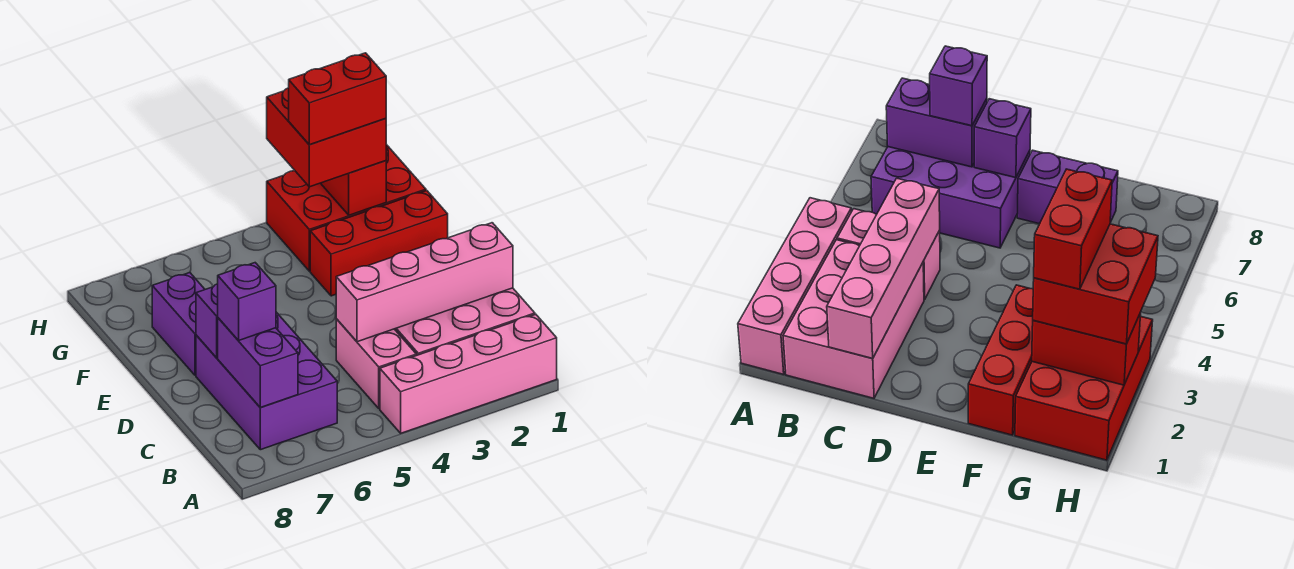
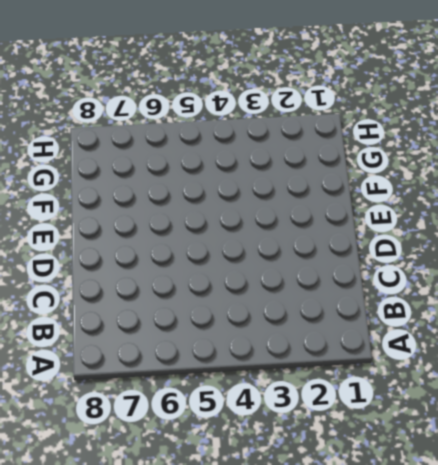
none -> pink 1x4 brick [380,314,557,433]
none -> pink 2x3 brick [395,288,535,355]
none -> pink 1x2 brick [336,319,416,409]

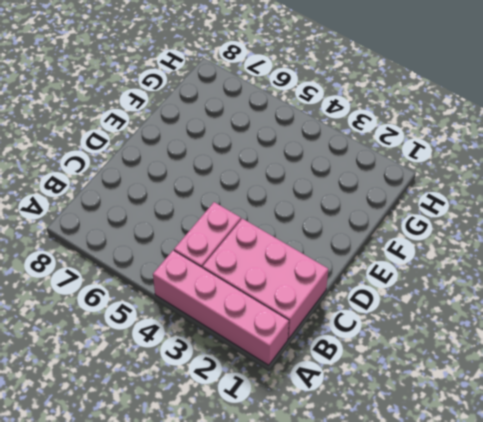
none -> purple 2x3 brick [196,312,337,450]
none -> purple 1x2 brick [152,273,205,375]
none -> red 1x3 brick [310,191,448,296]

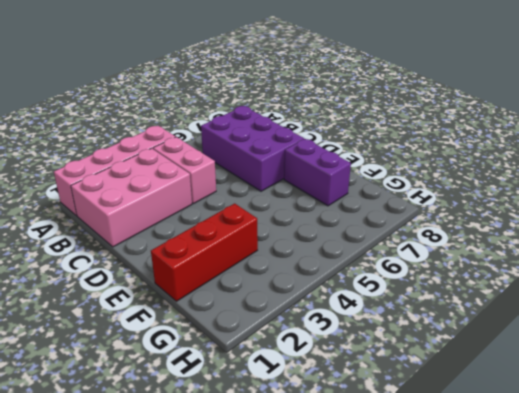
none -> red 2x3 brick [267,145,426,271]
none -> purple 1x2 brick [218,318,298,407]
none -> pink 1x4 brick [336,223,513,342]

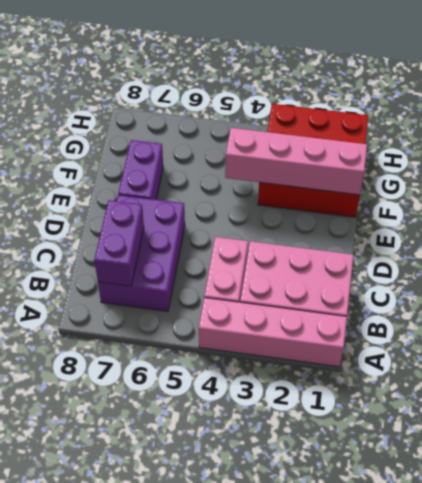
pink 1x4 brick [225,128,367,195] -> pink 1x4 brick moved to [336,223,513,342]
none -> purple 1x1 brick [196,284,218,358]
none -> red 1x2 brick [321,161,386,215]
none -> purple 1x1 brick [218,263,276,341]

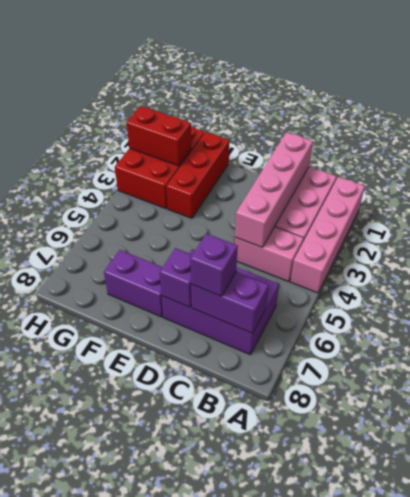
none -> red 2x2 brick [267,88,386,187]
none -> red 1x2 brick [289,53,386,145]

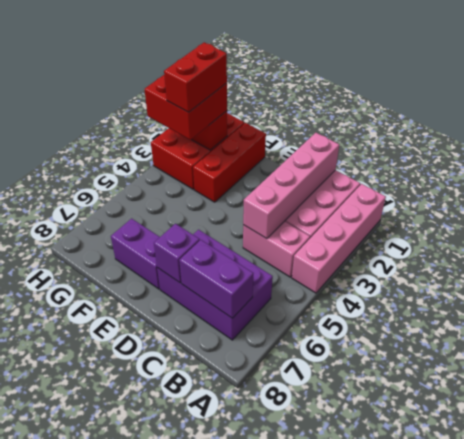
none -> purple 1x1 brick [218,263,276,341]

